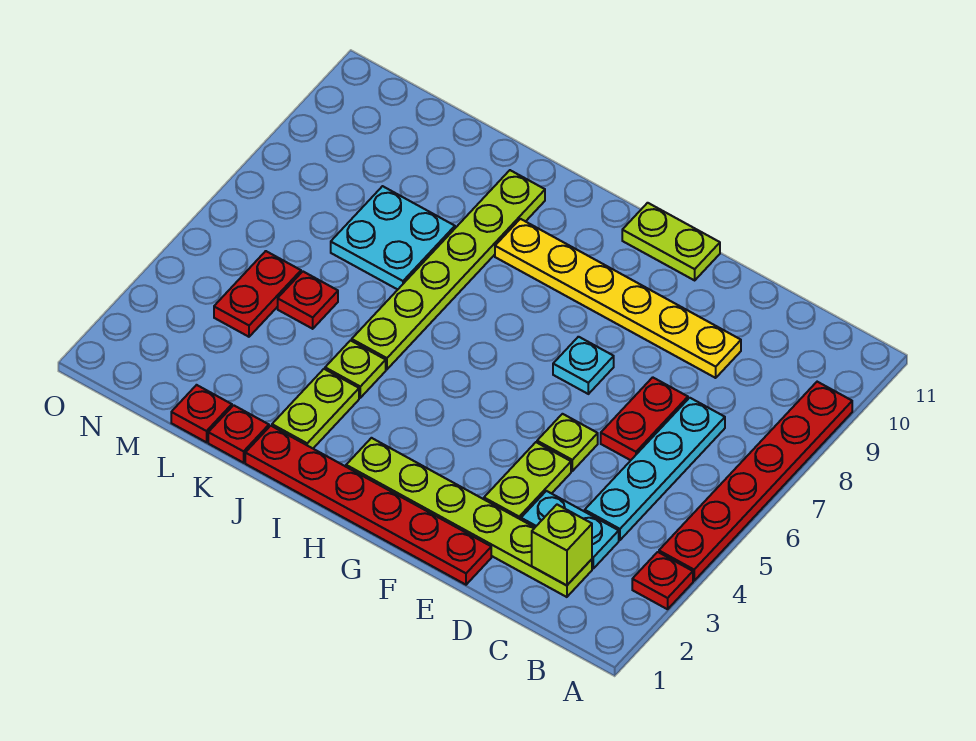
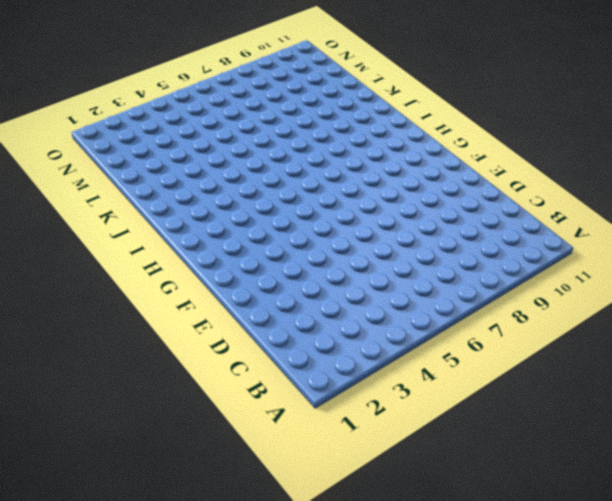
none -> red 1x1 plate [632,552,693,609]
none -> red 1x6 plate [659,382,852,581]
none -> lime 1x6 plate [346,438,592,597]

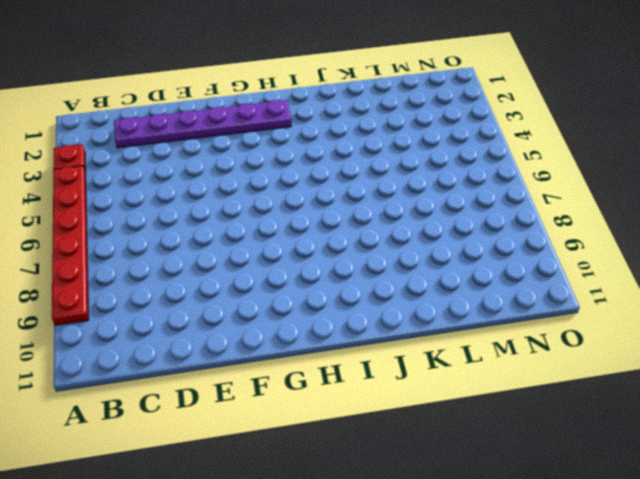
purple 1x6 plate [114,100,292,148] -> lime 1x6 plate [346,438,592,597]
none -> cyan 1x2 plate [521,491,619,568]
none -> cyan 1x4 plate [585,398,725,540]
none -> red 1x2 plate [601,377,688,460]

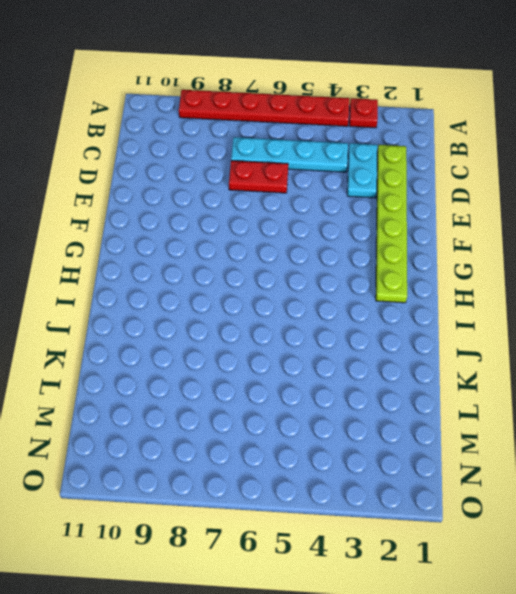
none -> yellow 1x6 plate [495,219,741,378]
none -> red 1x6 plate [245,426,491,585]
none -> lime 1x2 plate [484,442,571,520]

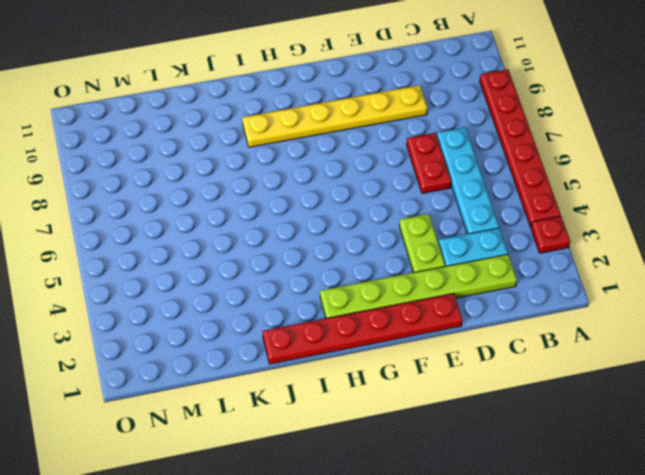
none -> lime 1x1 plate [537,414,598,471]
none -> cyan 1x1 plate [553,337,614,394]
none -> lime 1x2 plate [622,203,720,280]

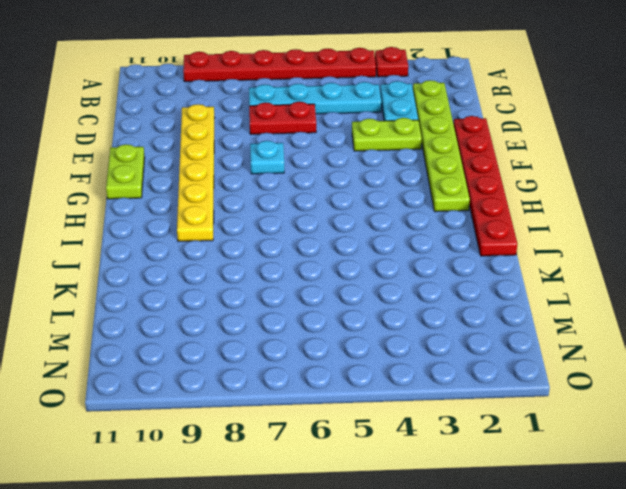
none -> lime 1x1 plate [537,414,598,471]
none -> lime 1x2 plate [272,369,359,448]
none -> lime 1x1 plate [325,341,386,398]

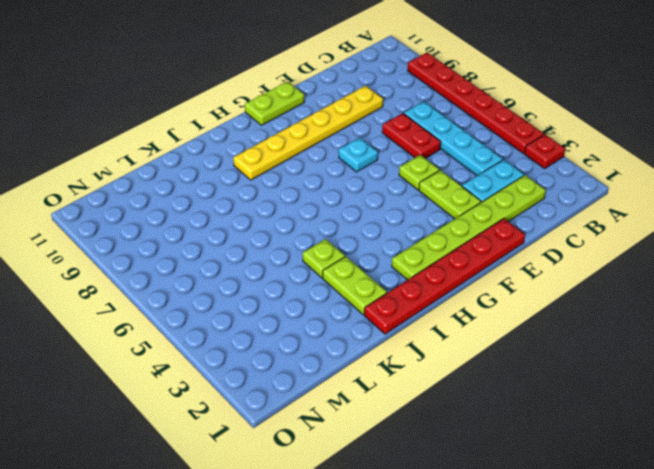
none -> lime 1x6 plate [352,170,545,369]
none -> red 1x1 plate [208,405,269,463]
none -> cyan 2x2 plate [331,186,455,290]

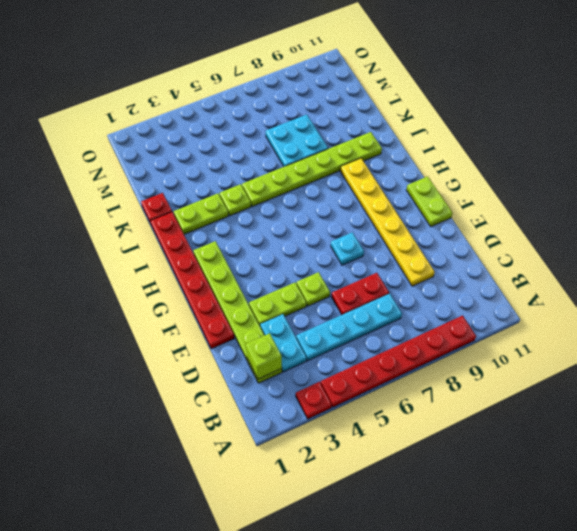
none -> red 1x1 plate [171,385,232,442]
none -> red 1x1 plate [278,272,338,329]
none -> red 1x2 plate [214,251,301,337]

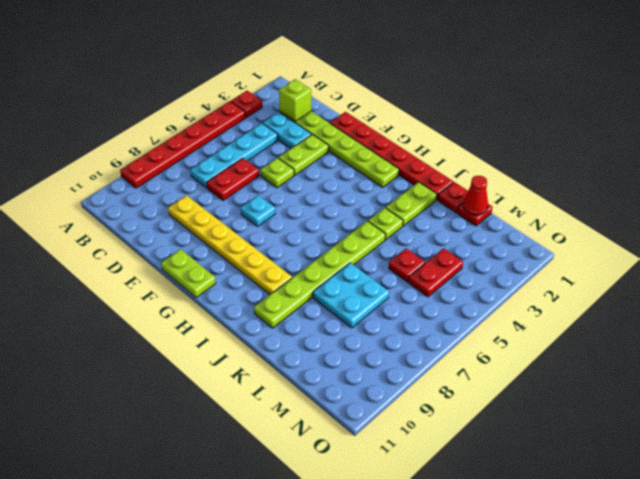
red 1x1 cone [463,176,488,215] -> none

